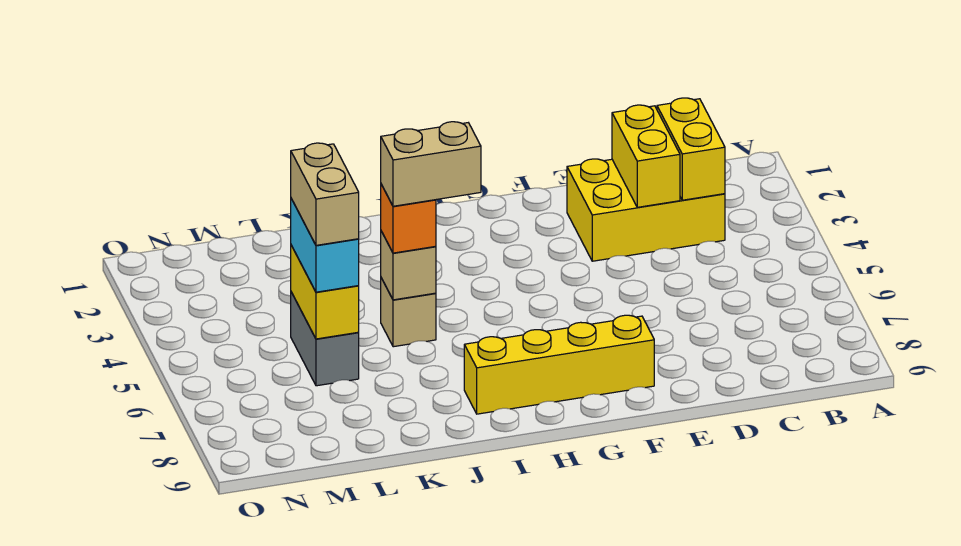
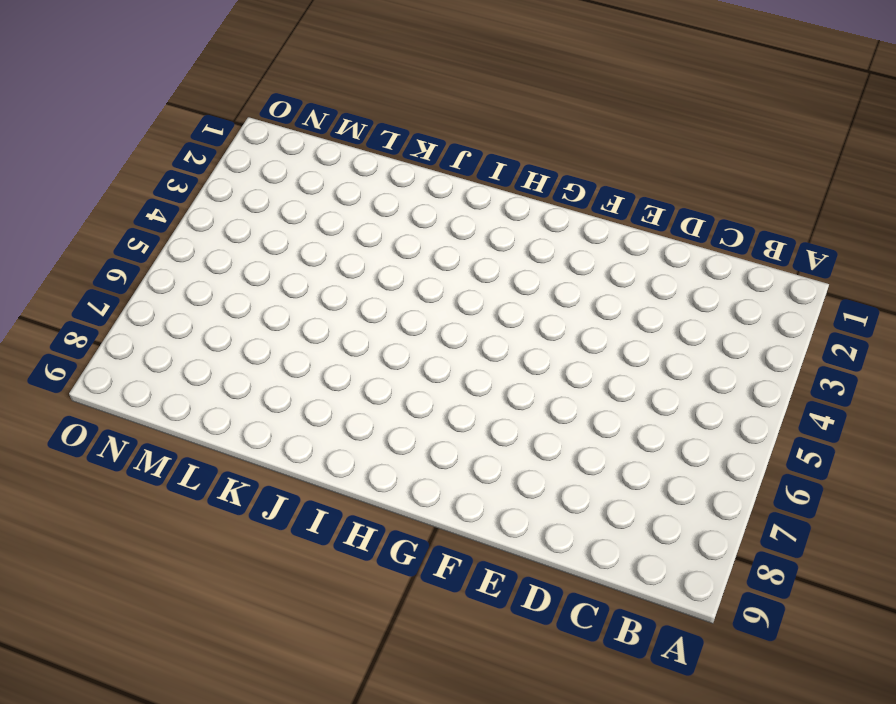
none -> yellow 2x3 brick [567,159,725,261]
none -> yellow 1x4 brick [464,315,654,414]
none -> tan 1x1 brick [381,278,436,347]

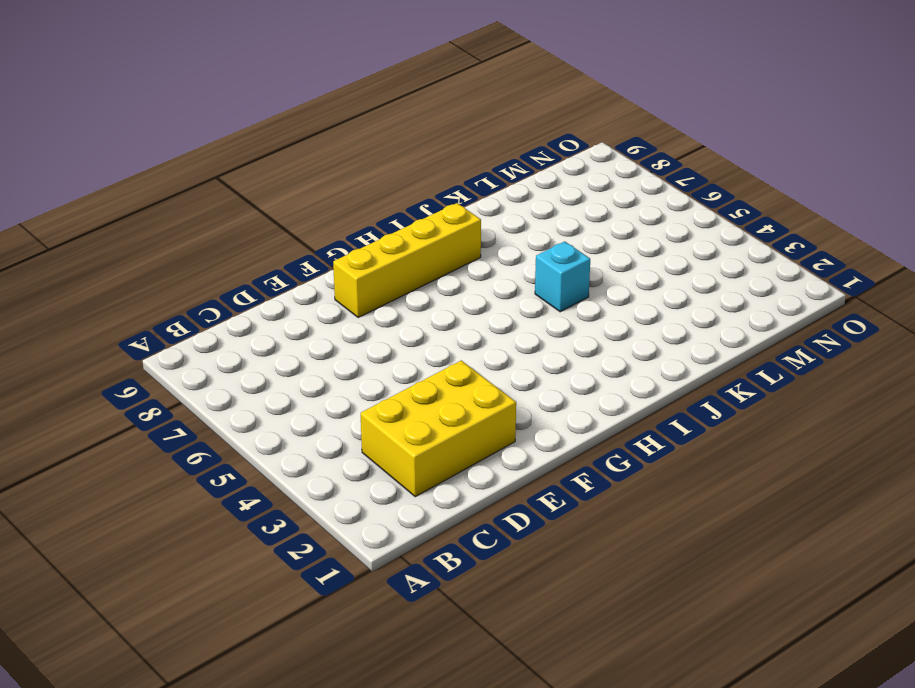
cyan 1x1 brick [535,241,590,312] -> tan 1x1 brick [381,278,436,347]
none -> grey 1x2 brick [291,292,359,386]
none -> yellow 1x2 brick [657,98,725,200]
none -> yellow 1x2 brick [612,105,680,207]

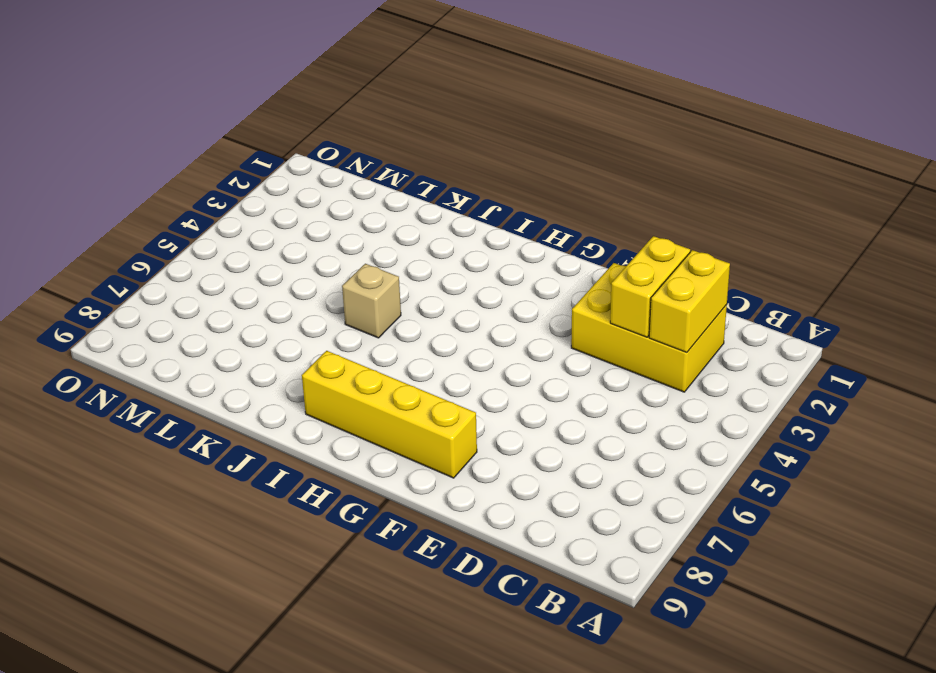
none -> grey 1x2 brick [291,292,359,386]
none -> tan 1x1 brick [381,231,436,300]
none -> yellow 1x2 brick [291,245,359,339]

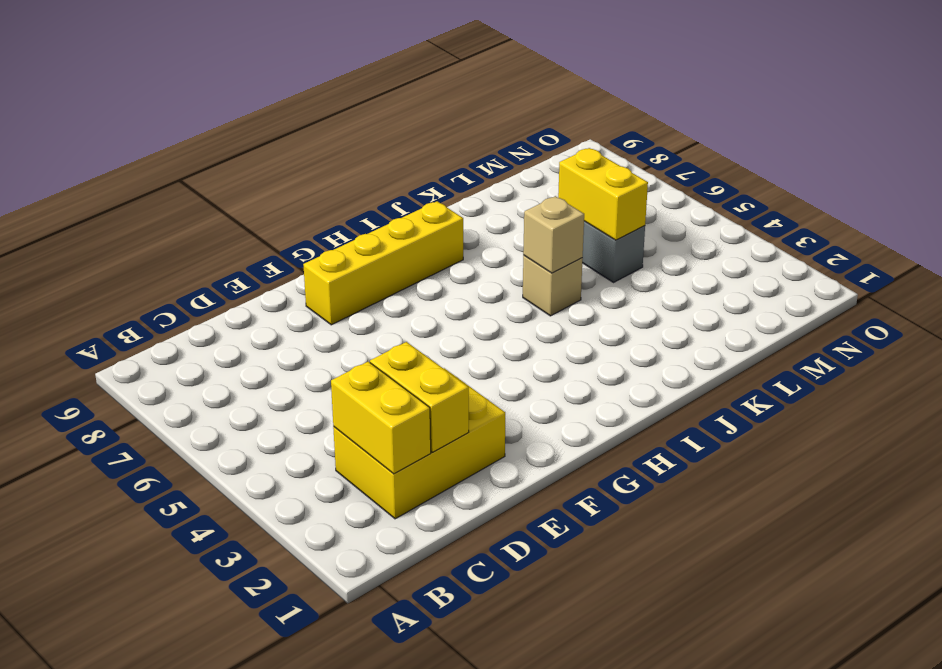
none -> orange 1x1 brick [381,184,436,253]
none -> cyan 1x2 brick [291,199,359,292]
none -> tan 1x2 brick [381,122,481,206]

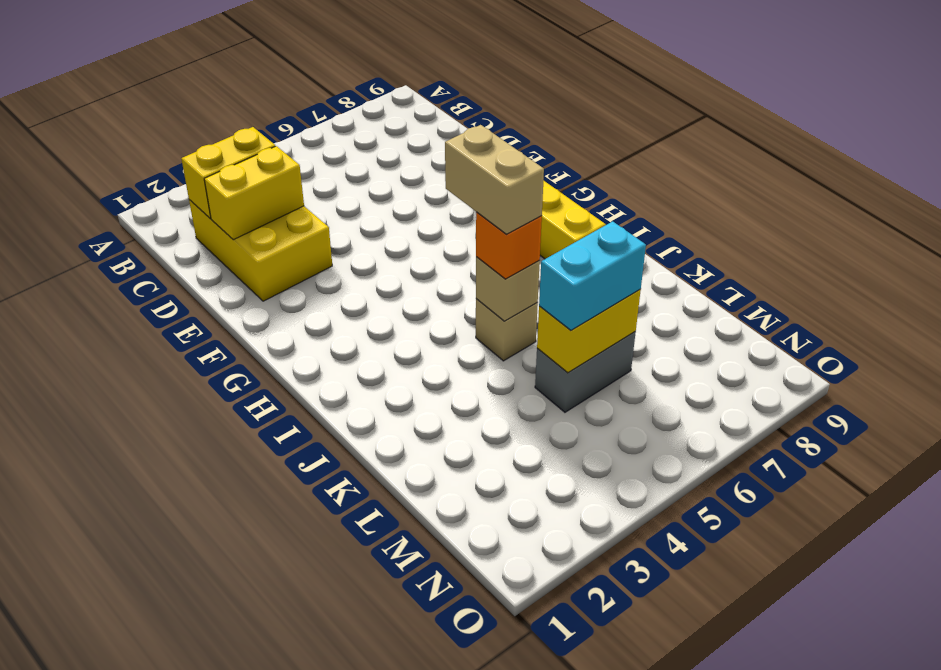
none -> tan 1x2 brick [291,143,359,245]

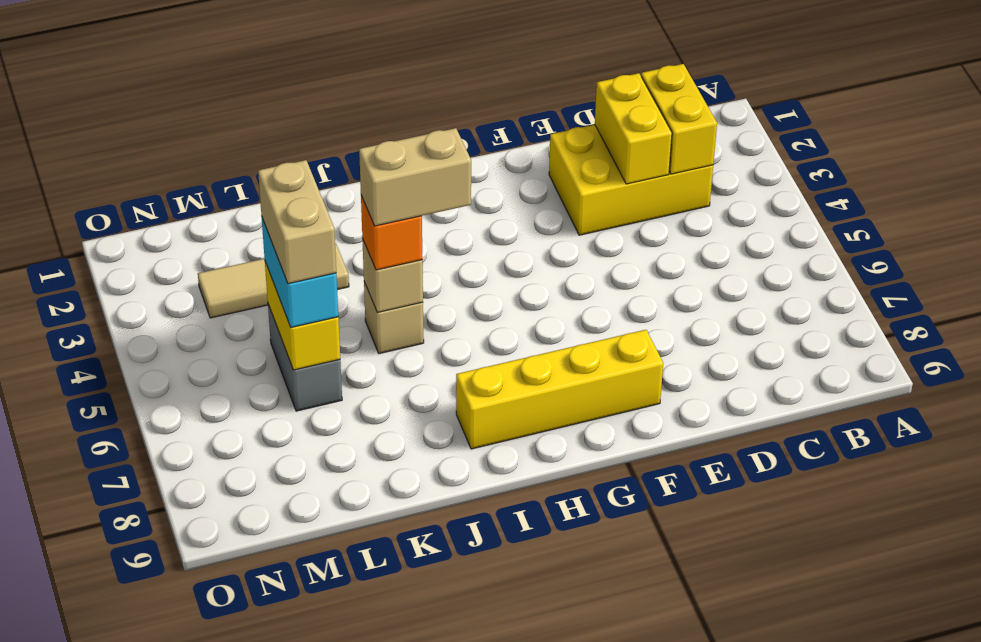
tan 1x3 tile [198,243,349,318] -> none

